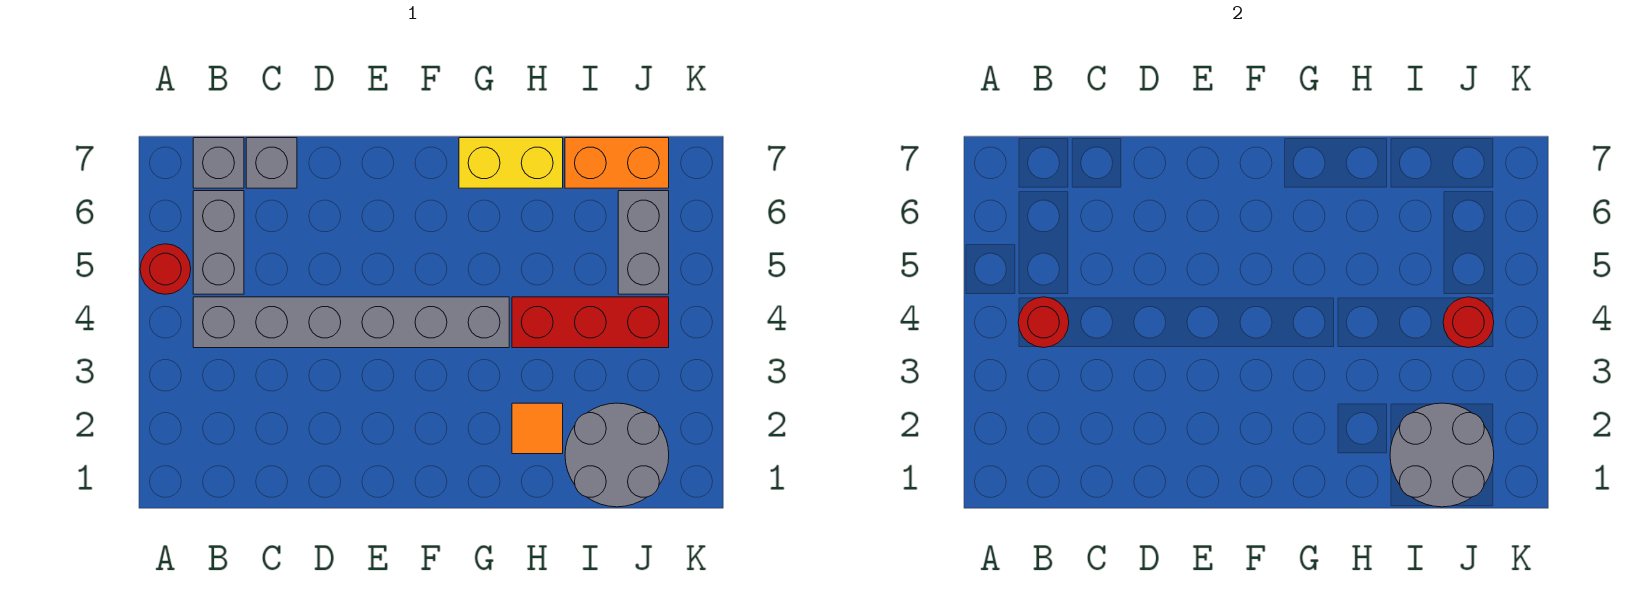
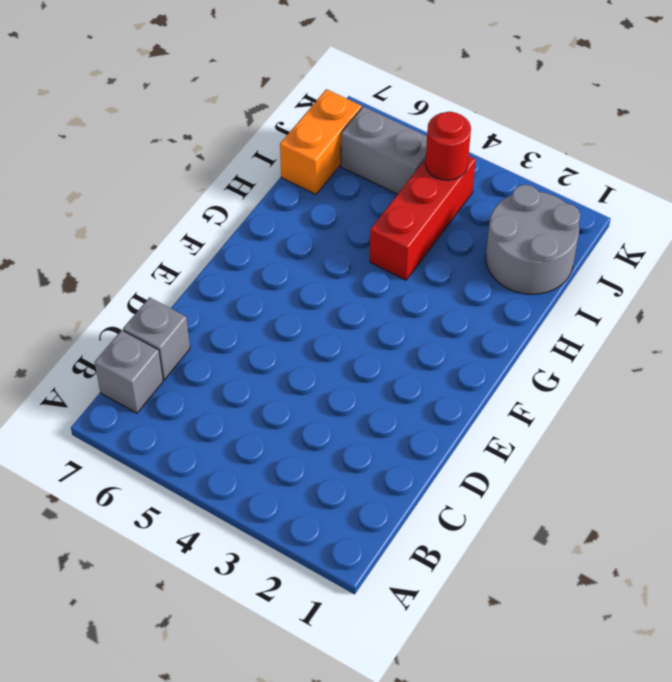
none -> red 1x1 round brick [140,244,191,294]
none -> grey 1x6 brick [193,297,509,348]
none -> grey 1x2 brick [193,191,244,294]

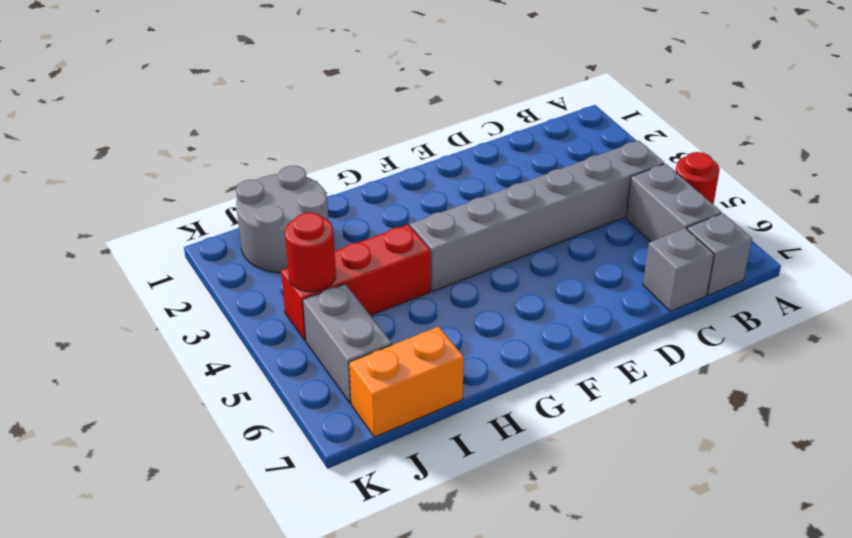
none -> yellow 1x2 brick [459,138,563,188]
none -> orange 1x1 tile [512,403,563,454]
none -> red 1x1 round brick [1018,297,1069,348]

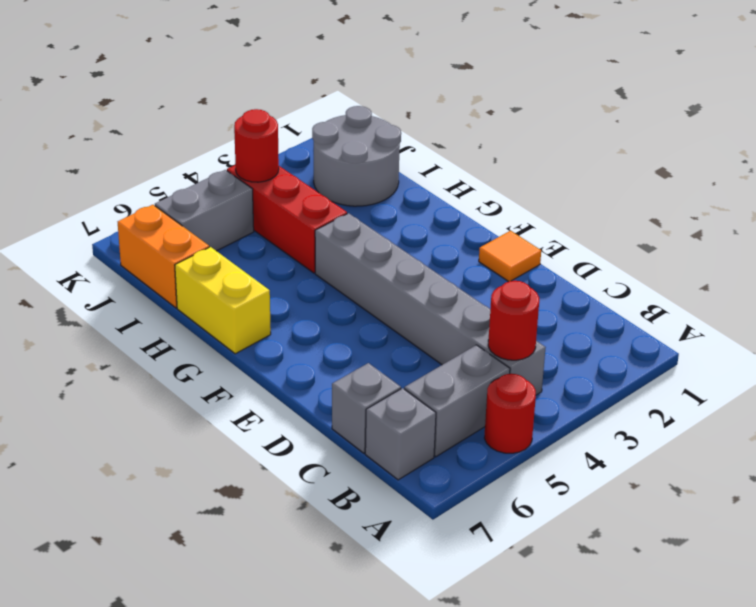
orange 1x1 tile [479,231,541,282] -> orange 1x1 tile moved to [512,403,563,454]
none -> grey 2x2 round brick [1390,403,1494,507]

